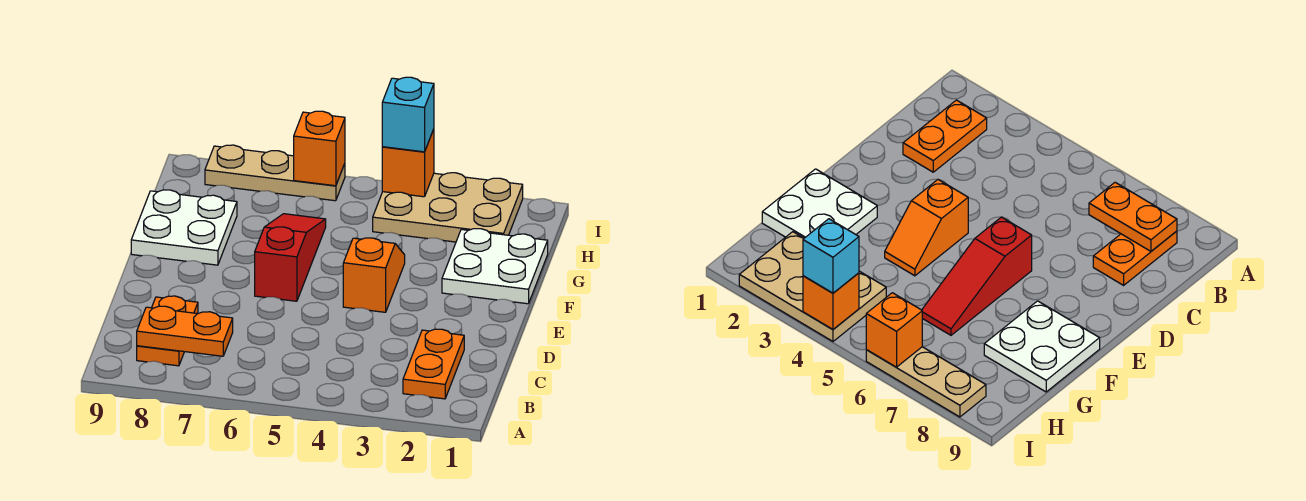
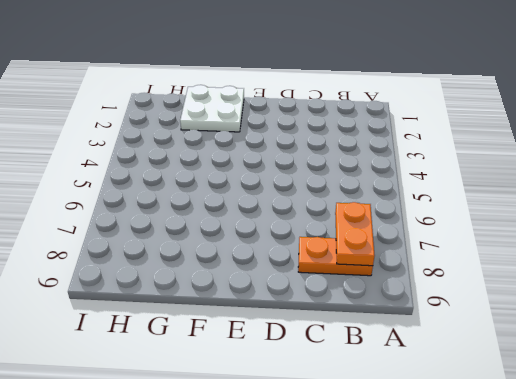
none -> orange 1x2 plate [403,329,464,399]
none -> orange 1x2 slope [343,238,405,312]
none -> red 1x3 slope [255,214,326,301]

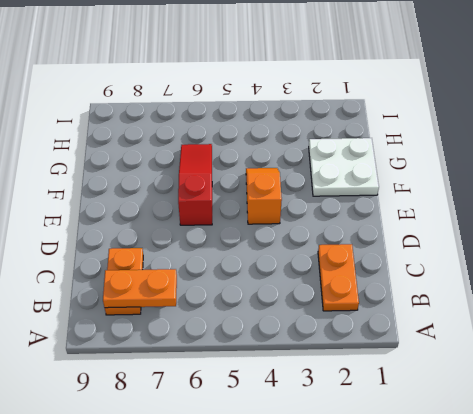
none -> white 2x2 plate [131,190,237,265]
none -> tan 2x3 plate [373,173,523,242]
none -> tan 1x3 plate [205,145,345,201]

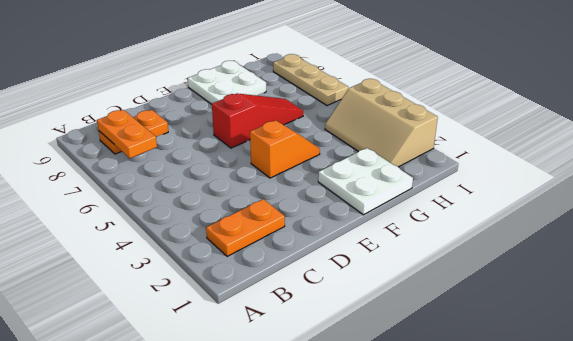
tan 2x3 slope [325,79,438,167] -> tan 2x3 plate [373,173,523,242]
none -> orange 1x1 brick [382,129,434,197]
none -> orange 1x1 brick [294,111,345,186]
none -> cyan 1x1 brick [382,77,434,152]

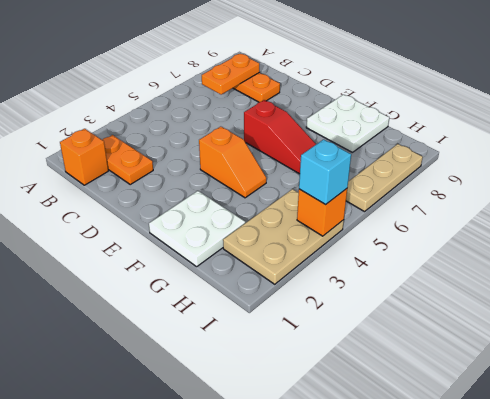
orange 1x1 brick [60,129,108,185] -> orange 1x1 brick moved to [294,111,345,186]

